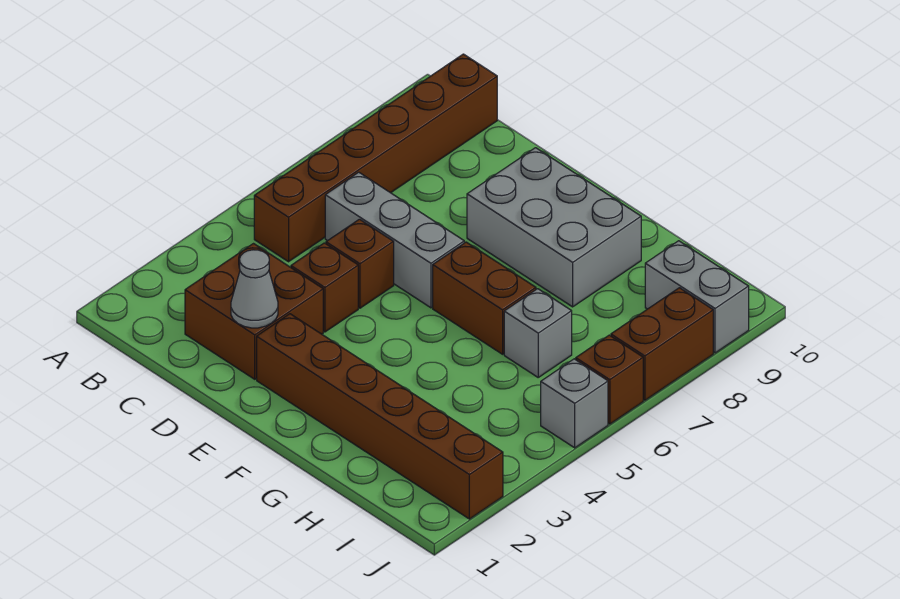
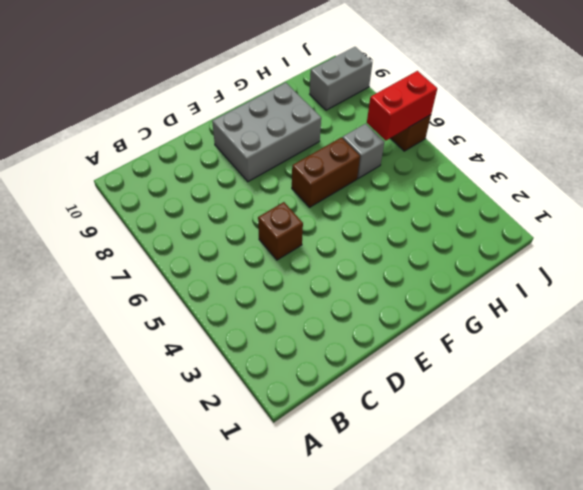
red 1x2 brick [367,71,437,141] -> none
none -> brown 1x6 brick [254,54,497,262]
none -> brown 2x2 brick [185,244,323,379]
none -> grey 1x3 brick [325,172,464,308]

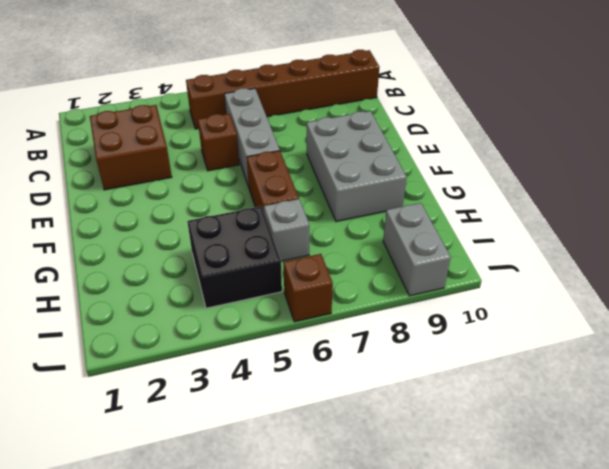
black 2x2 brick [187,206,282,308] -> none
none -> brown 1x1 brick [291,243,358,332]
none -> brown 1x6 brick [257,314,503,519]
none -> grey 1x1 brick [541,359,608,448]

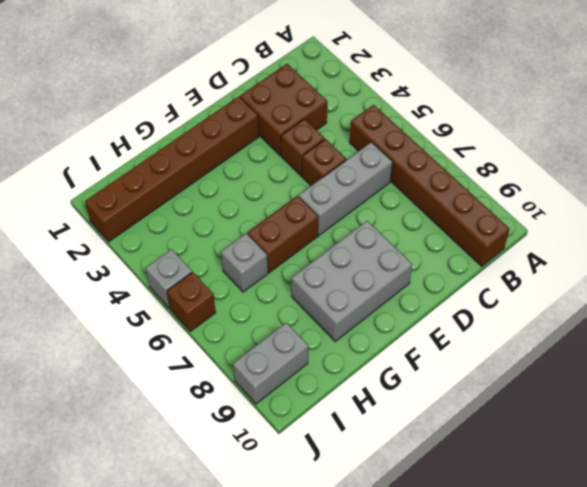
none -> brown 1x2 brick [611,288,713,400]
none -> grey 1x1 cone [231,250,278,328]

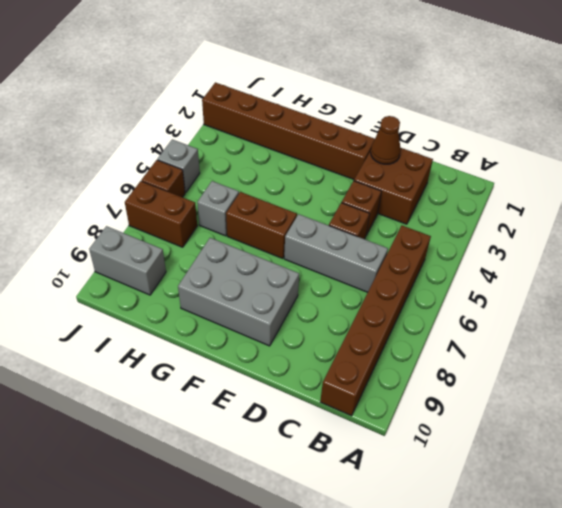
brown 1x1 cone [371,116,401,164] -> grey 1x1 cone [231,250,278,328]
brown 1x2 brick [125,181,197,247] -> brown 1x2 brick turned to [611,288,713,400]

